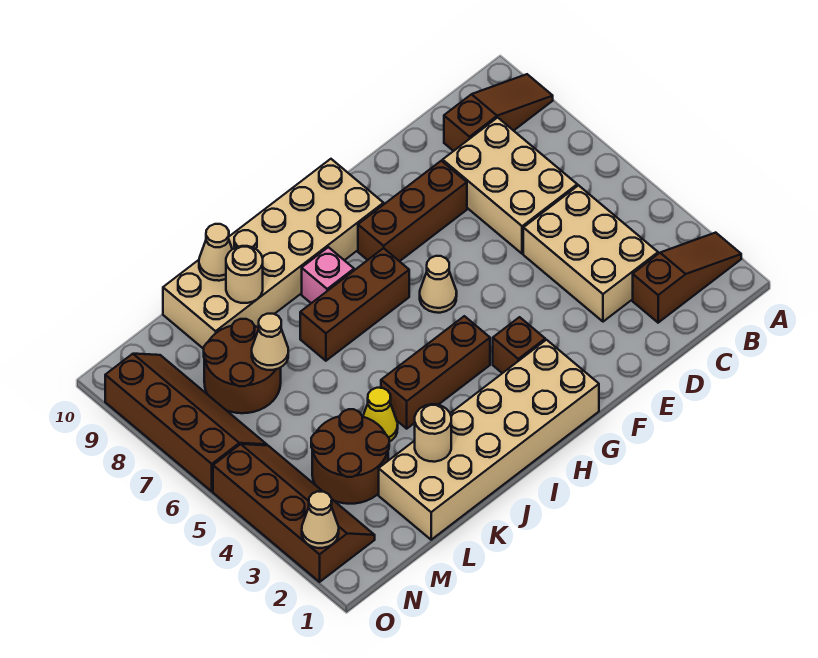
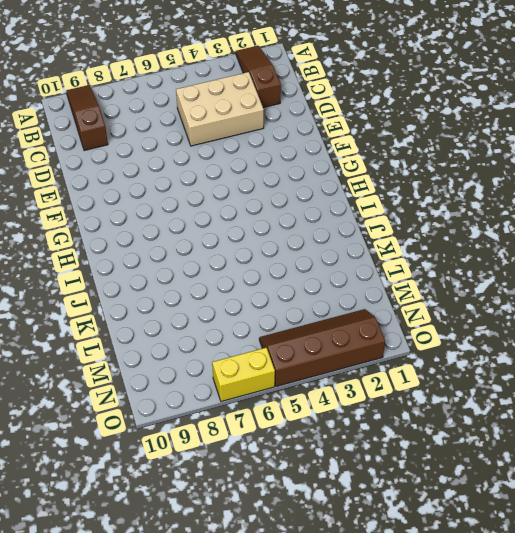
yellow 1x2 brick [212,348,275,401] -> brown 2x4 slope [105,354,267,491]
none -> tan 2x3 brick [443,118,577,254]
none -> brown 1x3 brick [358,161,467,261]
none -> tan 2x6 brick [379,340,599,540]

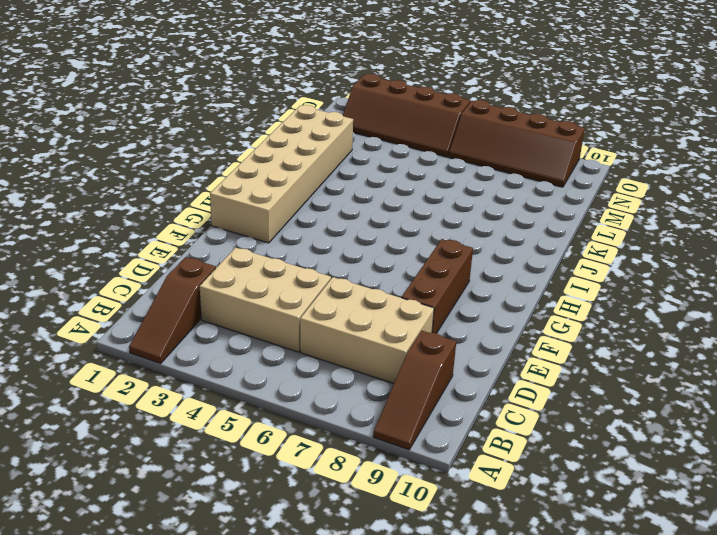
none -> brown 1x1 brick [493,317,545,373]
none -> tan 1x1 cone [420,256,457,313]
none -> tan 2x6 brick [163,159,384,349]

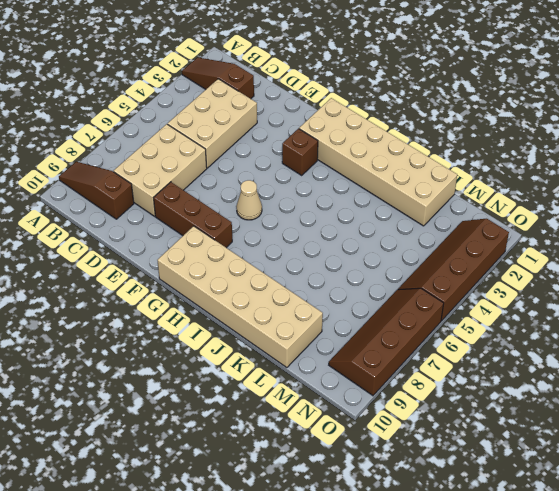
none -> brown 1x3 brick [381,316,490,429]
none -> brown 1x3 brick [300,248,409,361]
none -> pink 1x1 brick [302,247,354,303]

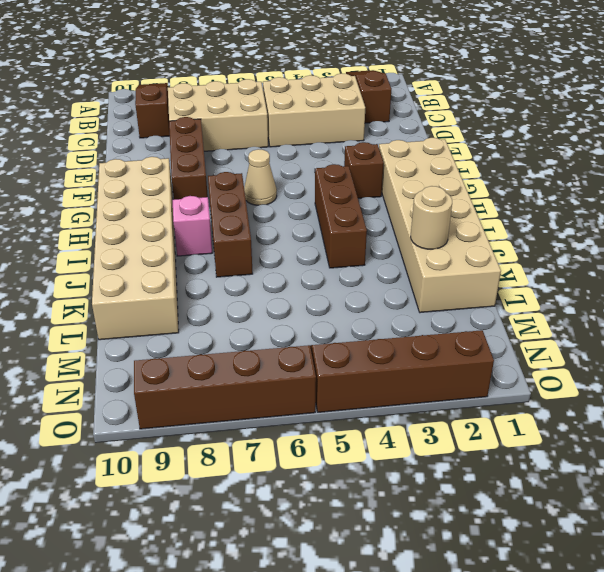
none -> yellow 1x1 cone [363,388,398,442]
none -> brown 2x2 round brick [311,409,389,504]
none -> brown 2x2 round brick [204,319,281,413]

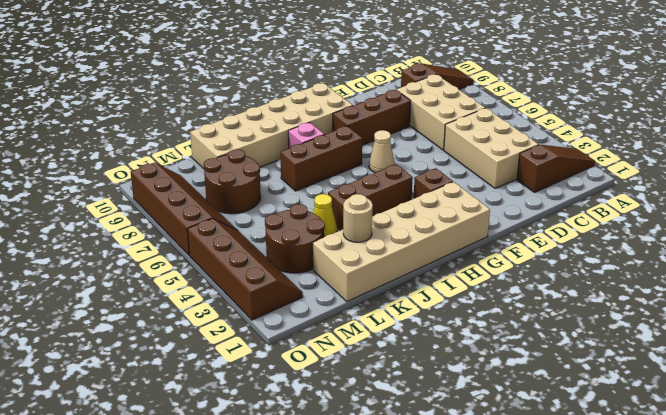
none -> tan 1x1 round brick [226,246,263,303]
none -> tan 1x1 cone [199,224,232,281]
none -> tan 1x1 cone [252,314,288,370]

